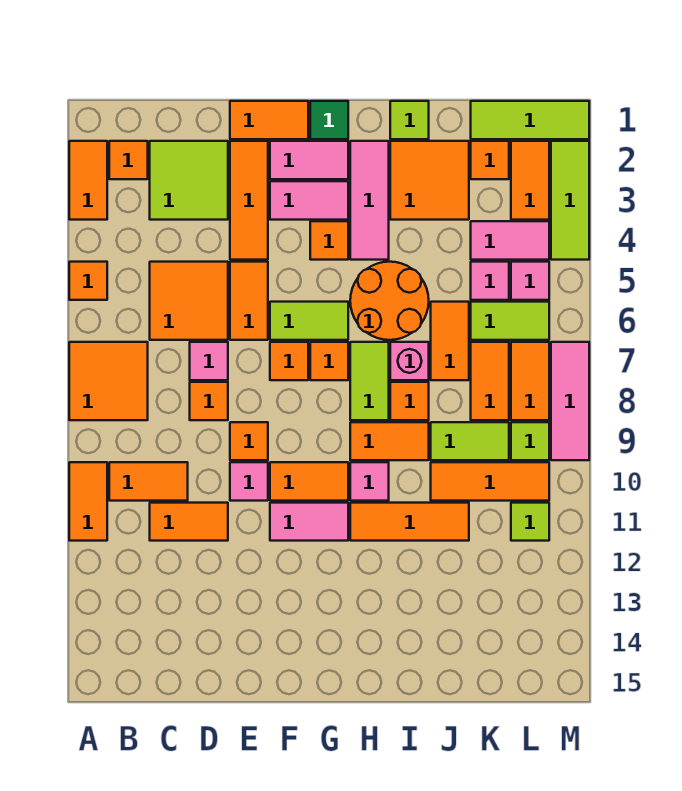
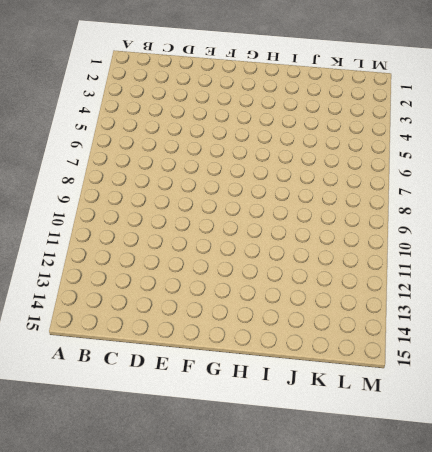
none -> orange 1x2 tile [69,141,107,220]
none -> orange 1x1 tile [69,262,107,300]
none -> orange 2x2 tile [69,342,148,420]
none -> orange 1x2 tile [69,462,107,541]

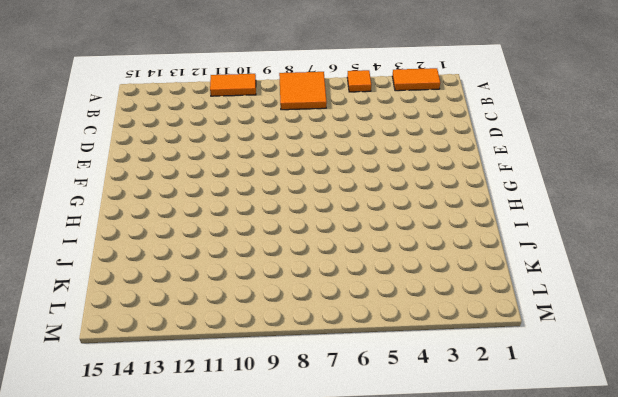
none -> orange 1x1 tile [109,141,148,179]
none -> orange 1x2 tile [109,462,188,501]
none -> lime 2x2 tile [150,141,228,220]
none -> orange 2x2 tile [150,262,228,340]

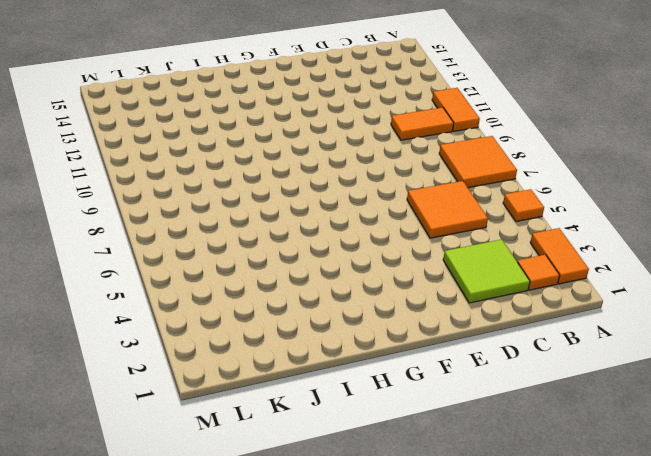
none -> orange 1x2 tile [150,503,228,541]
none -> pink 1x1 tile [190,342,228,380]
none -> orange 1x1 tile [190,382,228,420]
none -> orange 1x2 tile [230,101,308,139]

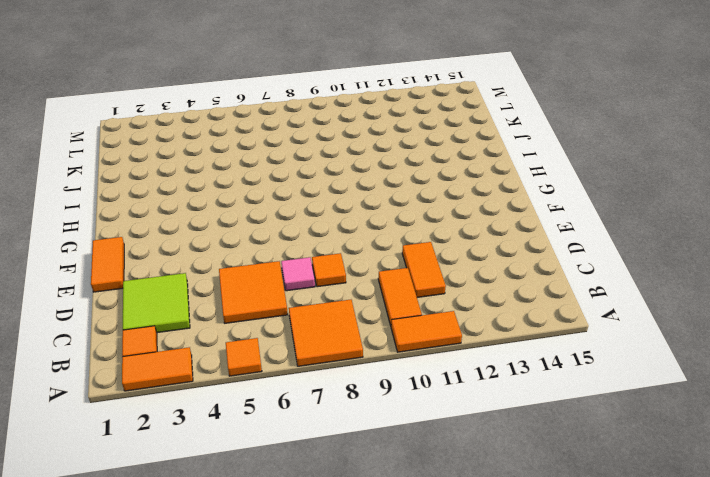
none -> orange 1x3 tile [230,141,268,260]
none -> orange 1x2 tile [230,262,268,340]
none -> orange 1x1 tile [230,422,268,460]
none -> pink 1x1 tile [230,462,268,501]

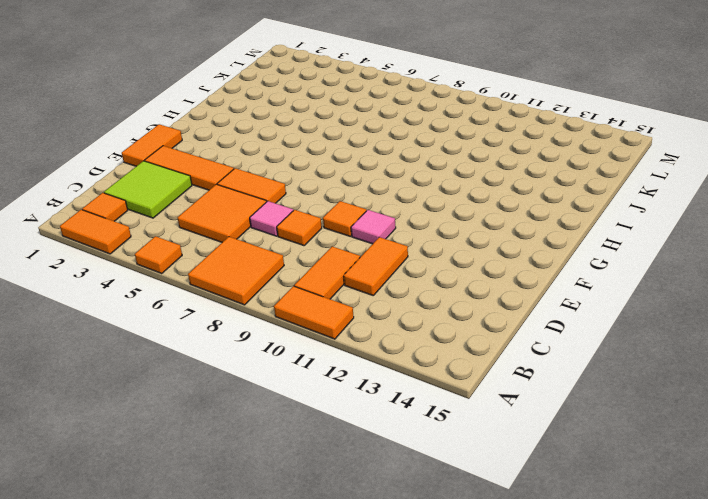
none -> pink 1x2 tile [270,141,348,179]
none -> pink 1x2 tile [270,181,348,220]
none -> lime 1x2 tile [270,302,348,340]
none -> orange 1x1 tile [270,342,308,380]

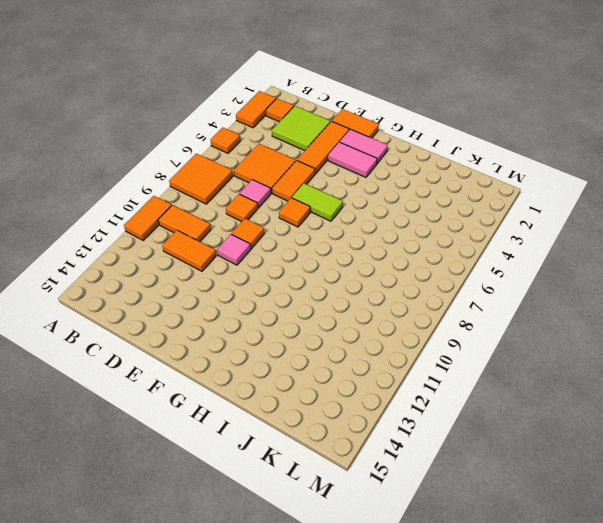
none -> orange 1x2 tile [270,462,348,501]
none -> pink 1x2 tile [270,503,348,541]
none -> green 1x1 tile [310,101,348,139]
none -> orange 1x1 tile [310,221,348,260]

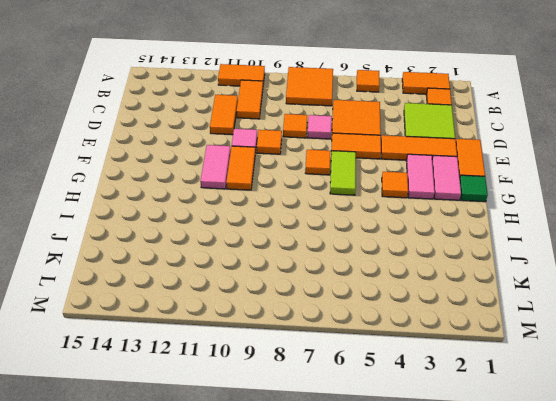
none -> orange 1x1 tile [310,342,348,380]
none -> pink 1x3 tile [350,141,389,260]
none -> orange 2x2 round brick [350,262,429,340]
none -> lime 1x2 tile [350,342,389,420]

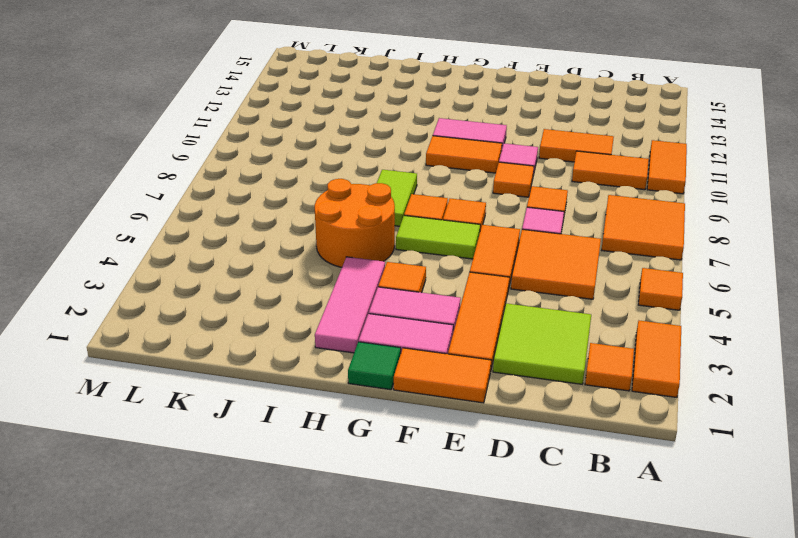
none -> orange 1x2 tile [350,422,429,460]
none -> pink 1x1 tile [350,462,389,501]
none -> orange 1x3 tile [350,503,469,541]
none -> lime 1x1 tile [390,101,429,139]

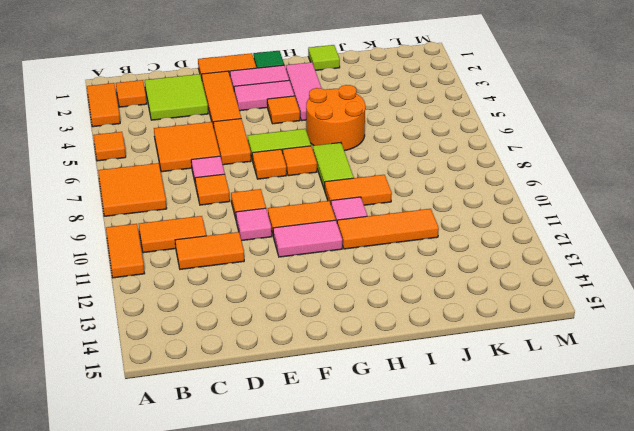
none -> orange 2x2 tile [390,141,469,220]
none -> pink 1x1 brick [390,342,429,380]
none -> orange 1x1 tile [390,382,429,420]
none -> orange 1x2 tile [431,302,469,380]

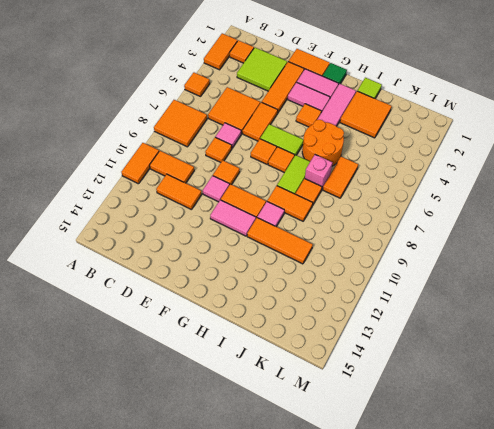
none -> lime 1x2 tile [431,422,509,460]
none -> orange 1x3 tile [431,462,549,501]
none -> lime 1x3 tile [471,101,589,139]
none -> orange 1x1 tile [471,141,509,179]

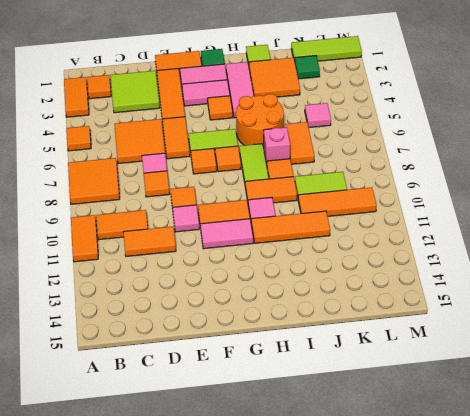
green 1x1 tile [295,56,320,79] -> orange 1x1 tile [471,141,509,179]
none -> pink 1x2 tile [471,221,549,260]
none -> lime 1x2 tile [471,302,549,340]
none -> orange 1x2 tile [471,342,509,420]
none -> orange 1x2 tile [511,141,549,220]

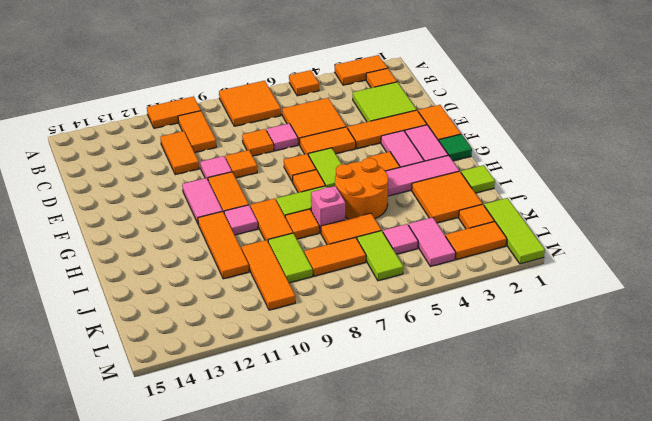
none -> pink 1x1 tile [511,262,549,300]
none -> orange 1x2 tile [511,342,549,420]
none -> lime 1x1 tile [511,422,549,460]
none -> lime 1x1 tile [511,503,549,541]

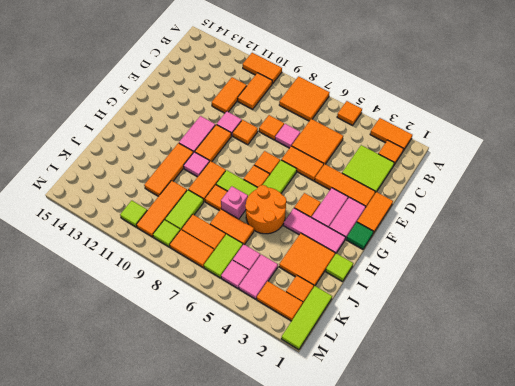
none -> lime 1x3 tile [551,141,589,260]
none -> pink 1x3 tile [551,342,589,460]

